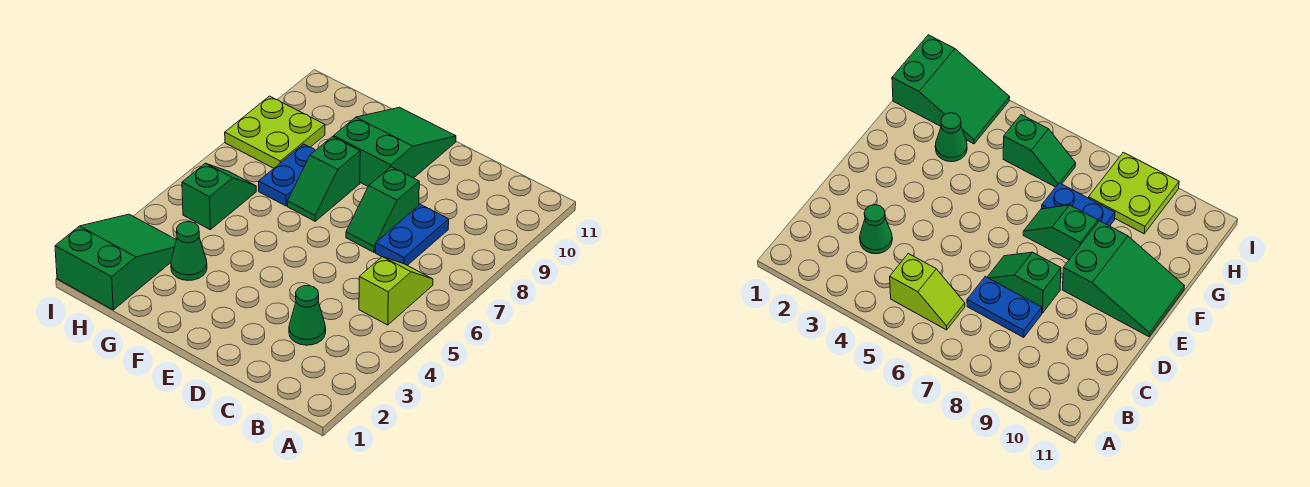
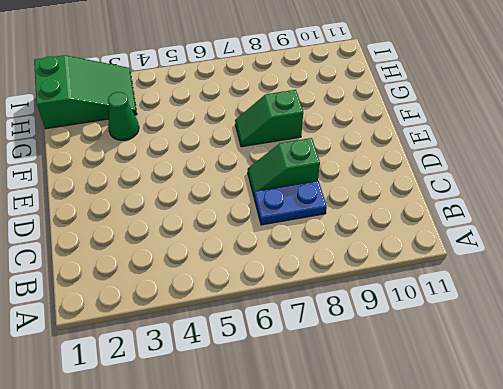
none -> lime 1x2 slope [359,257,433,325]
none -> green 1x1 cone [289,286,326,345]

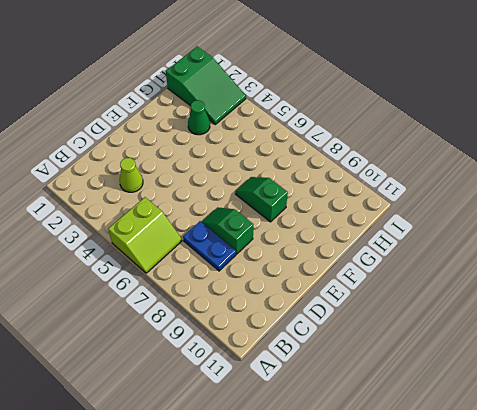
lime 2x2 slope [108,197,182,273] -> lime 1x2 slope [359,257,433,325]
lime 1x1 cone [120,158,143,192] -> green 1x1 cone [289,286,326,345]
none -> green 2x3 slope [334,107,456,186]
none -> blue 1x2 plate [259,144,315,206]

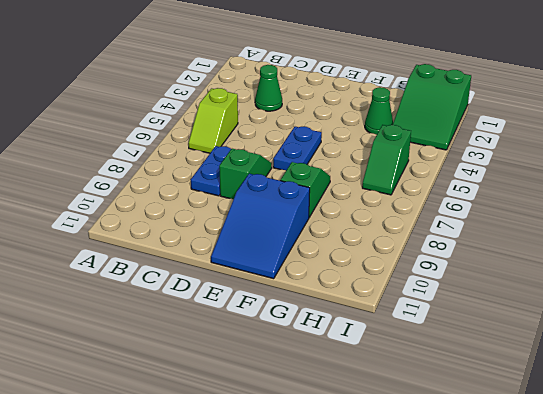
blue 1x2 plate [273,127,322,170] -> blue 1x2 plate moved to [259,144,315,206]
blue 2x3 slope [211,174,310,279] -> green 2x3 slope [334,107,456,186]
none -> lime 2x2 plate [225,96,325,168]

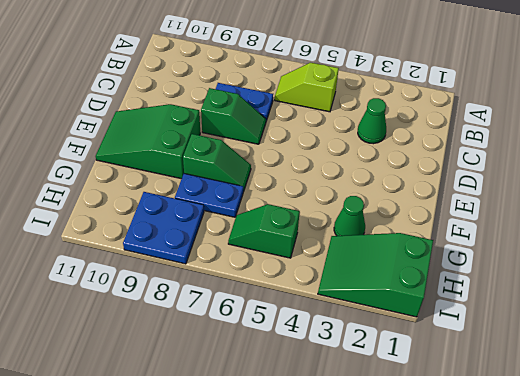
blue 2x2 plate [123,192,204,264] -> lime 2x2 plate [225,96,325,168]

